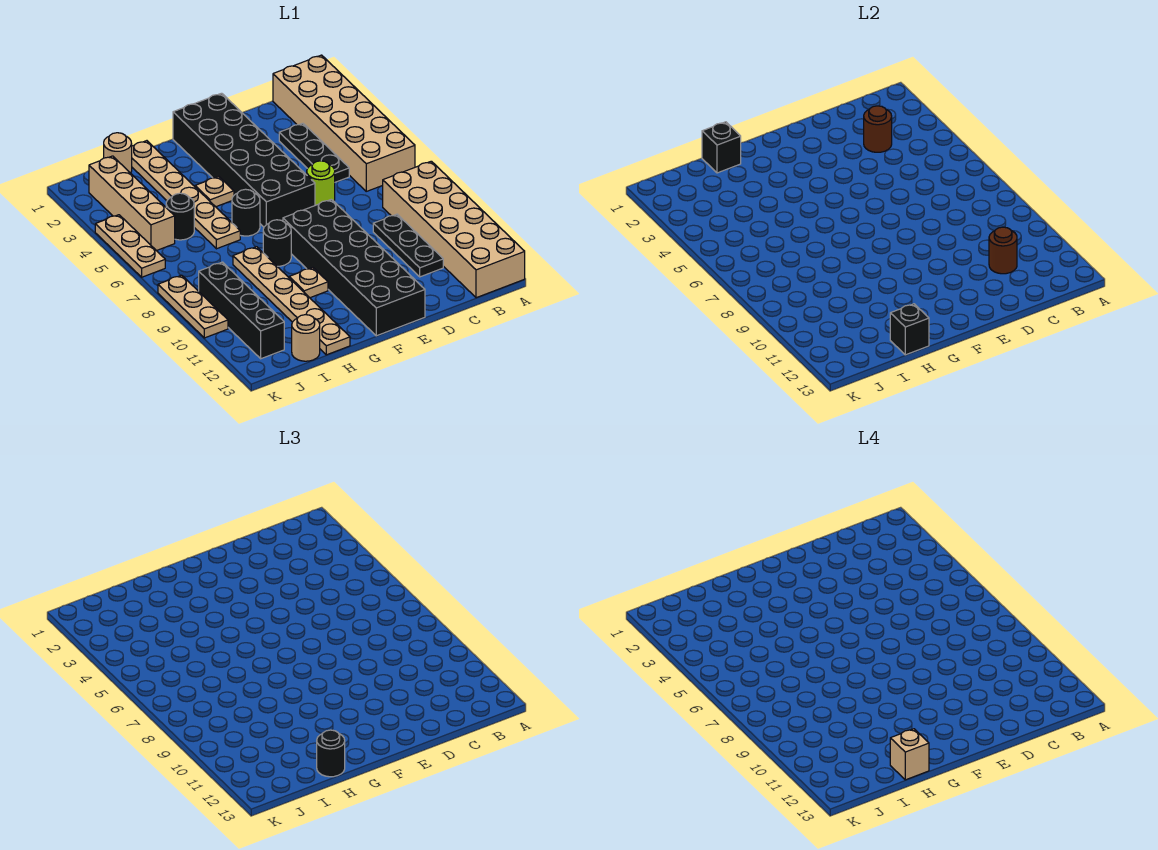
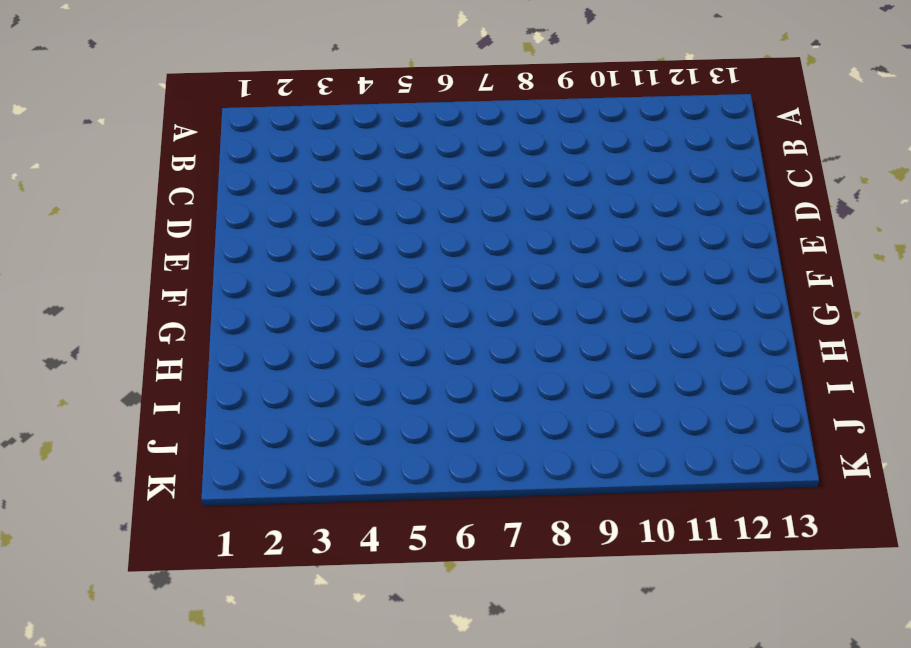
none -> tan 2x6 brick [273,55,415,191]
none -> tan 2x6 brick [382,161,525,298]
none -> black 1x3 plate [279,123,349,182]

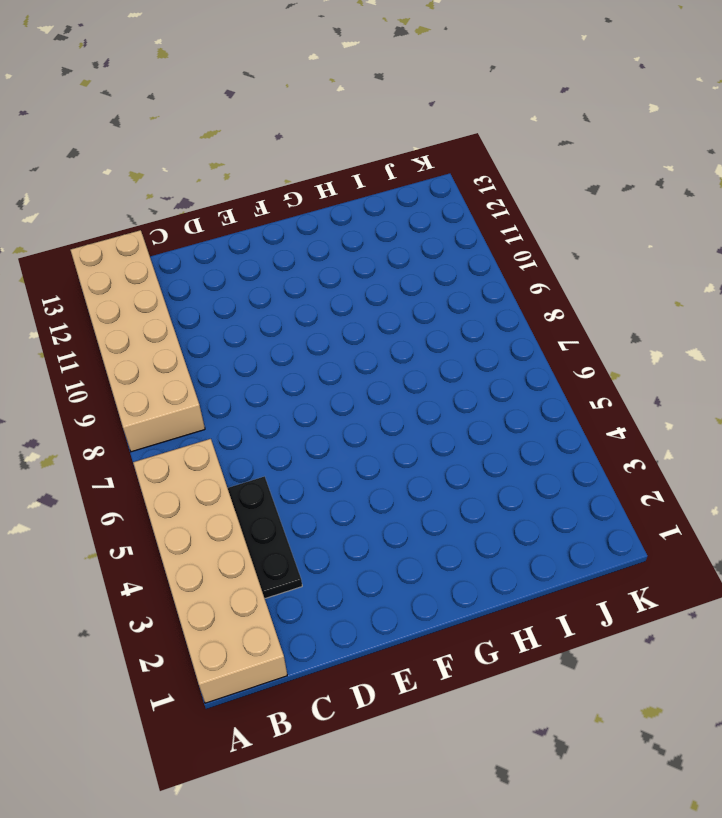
none -> black 1x3 plate [373,214,443,277]
none -> lime 1x1 round brick [307,161,335,205]
none -> black 2x6 brick [173,93,315,227]

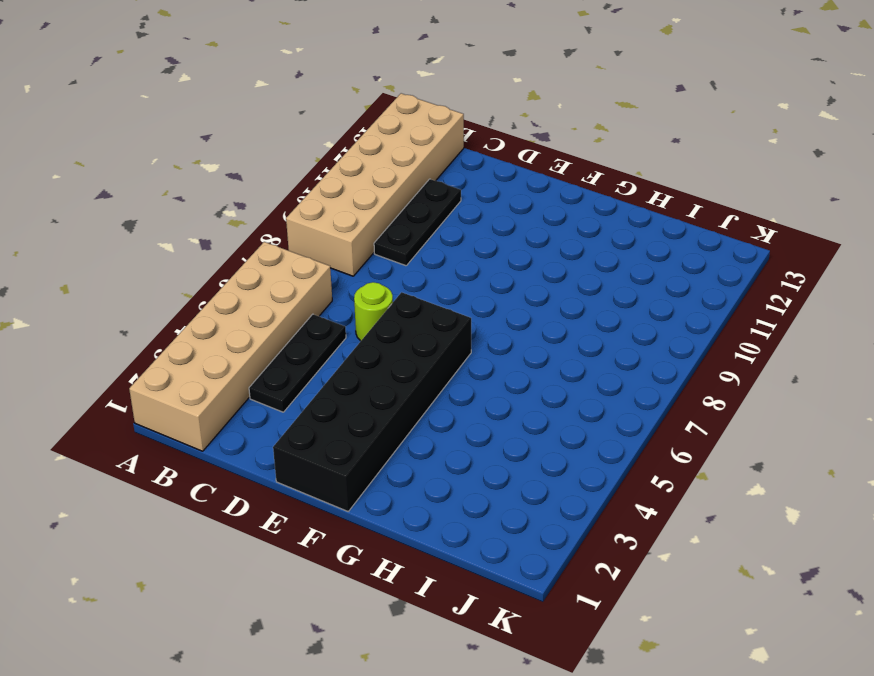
none -> black 2x6 brick [283,199,425,336]
none -> tan 1x1 plate [195,177,234,207]
none -> black 1x1 round brick [232,189,260,236]

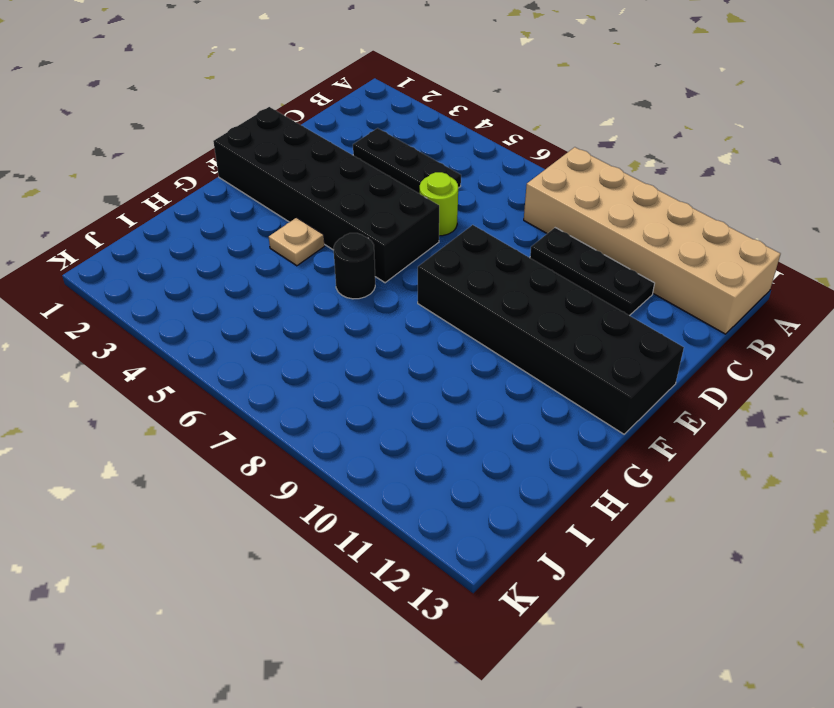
none -> tan 2x6 brick [273,55,415,191]
none -> black 1x1 round brick [263,220,291,266]
none -> tan 1x1 plate [289,268,328,298]

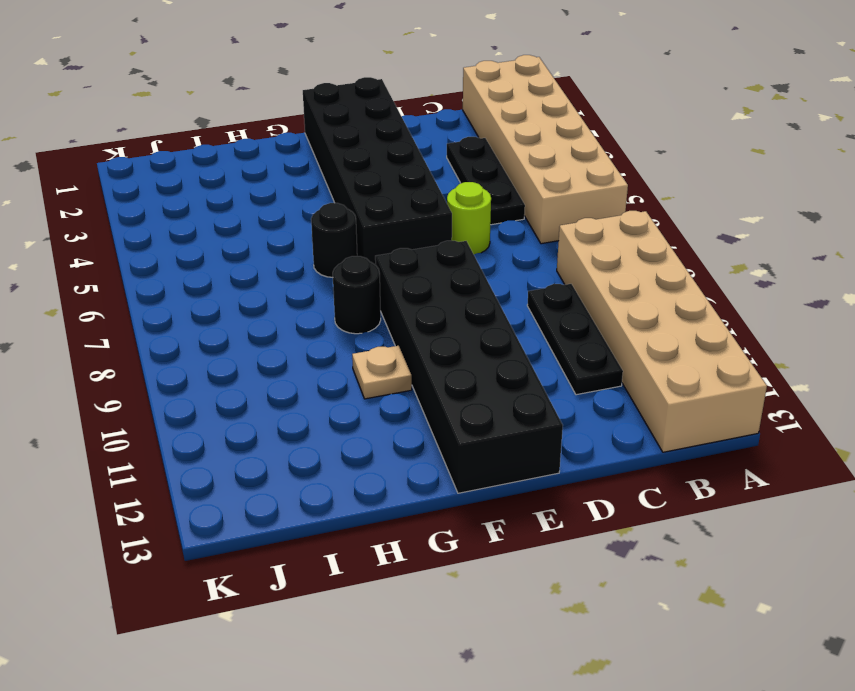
none -> tan 1x1 plate [195,177,234,207]
none -> tan 1x6 plate [132,141,240,249]
none -> tan 1x6 plate [233,247,350,355]

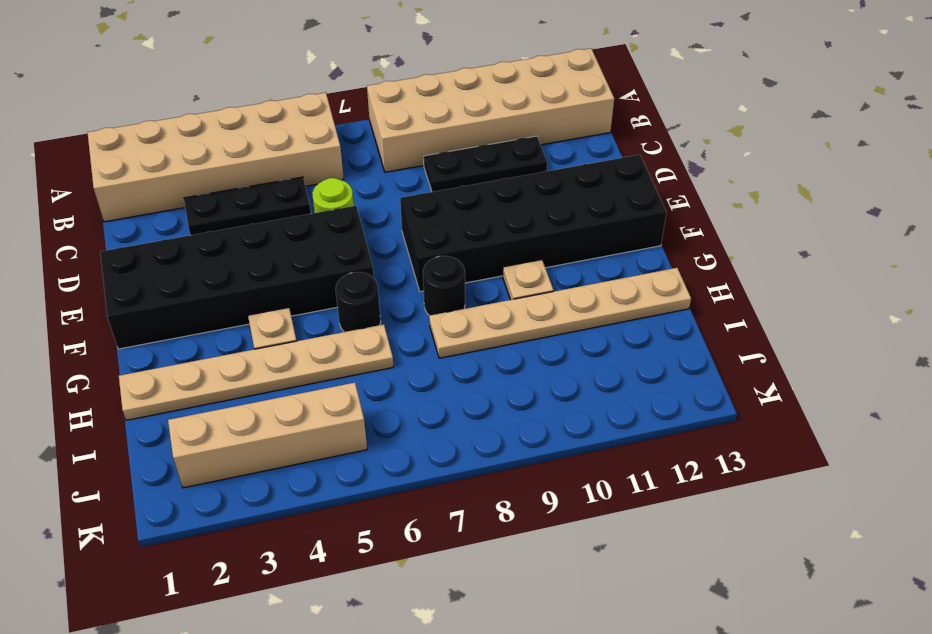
none -> tan 1x1 round brick [104,133,132,173]
none -> black 1x1 round brick [166,193,194,240]
none -> tan 1x1 round brick [292,315,320,361]

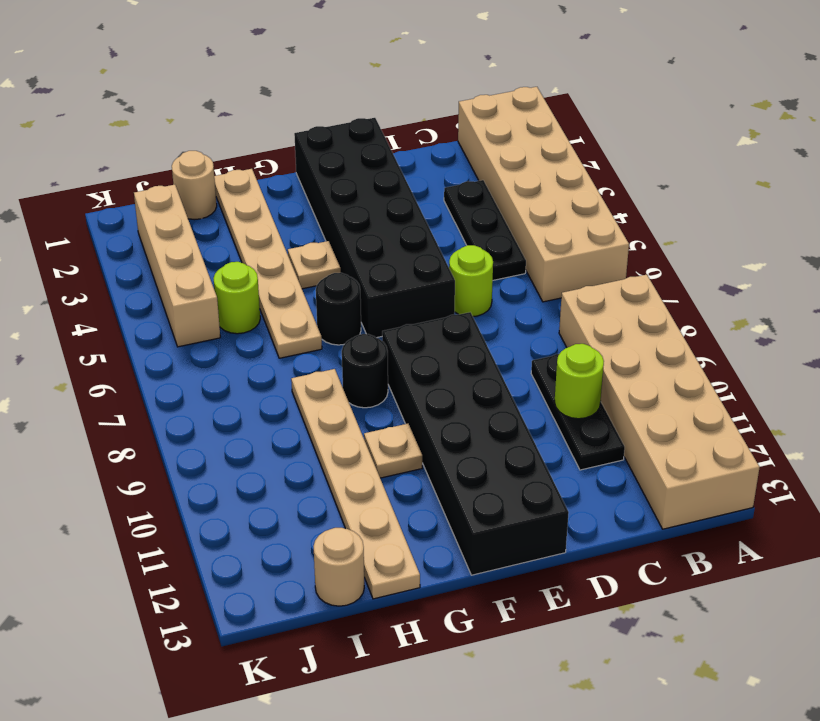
lime 1x1 round brick [555,344,604,419] -> none
lime 1x1 round brick [213,262,260,334] -> black 1x1 round brick [166,193,194,240]
none -> black 1x4 brick [199,262,284,359]
none -> tan 1x3 plate [95,215,165,277]
none -> tan 1x3 plate [158,275,228,338]

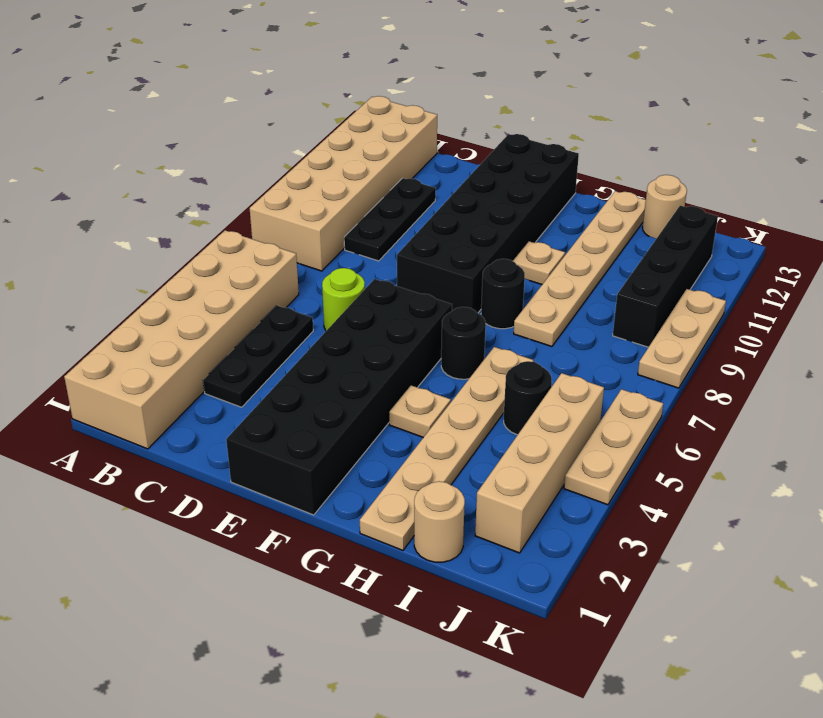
none -> brown 1x1 round brick [864,106,892,152]
none -> brown 1x1 round brick [989,227,1017,274]
none -> black 1x1 brick [702,122,741,173]

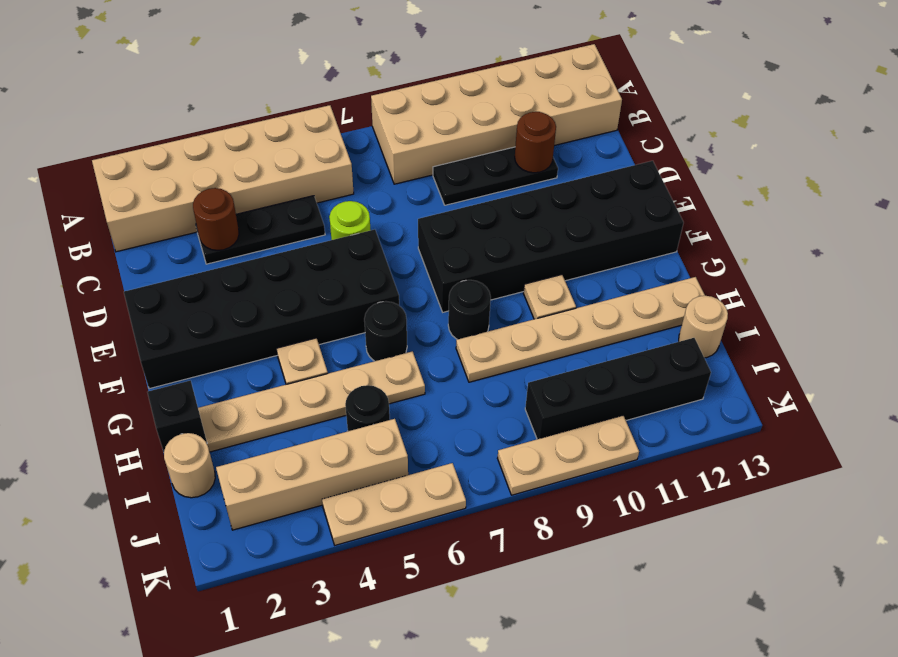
none -> black 1x1 brick [890,304,929,355]
none -> black 1x1 round brick [317,730,345,777]
none -> tan 1x1 brick [890,729,929,780]

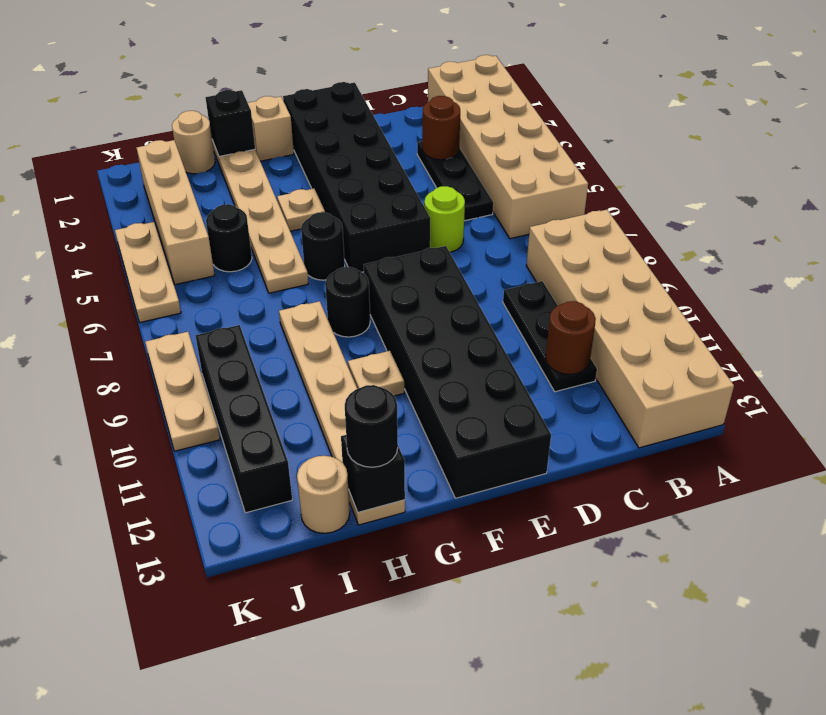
tan 1x1 brick [248,96,294,161] -> tan 1x1 brick moved to [890,729,929,780]

